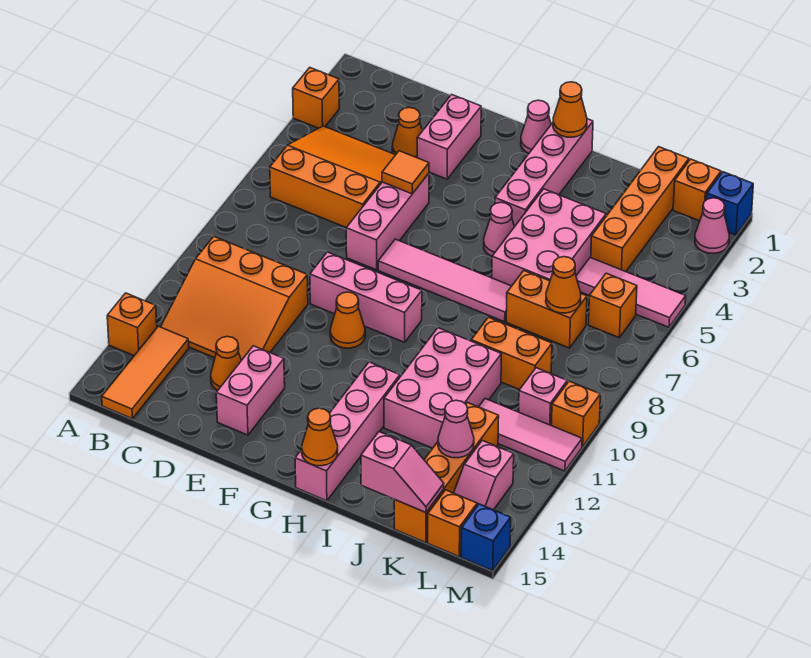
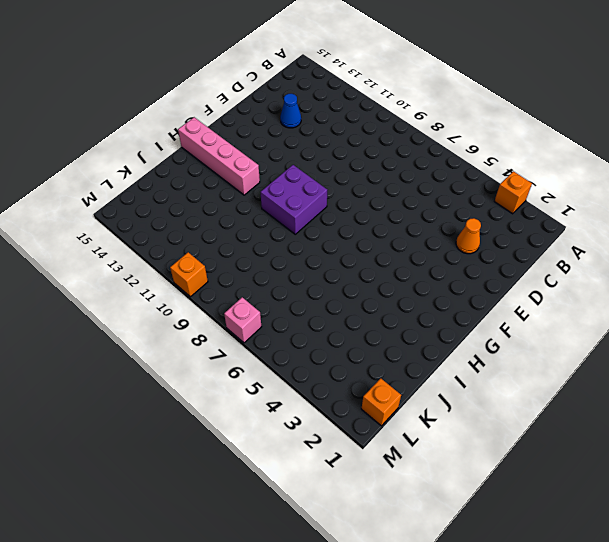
blue 1x1 cone [280,94,301,128] -> orange 1x1 cone [211,336,241,390]
purple 2x2 brick [261,165,327,234] -> pink 1x3 brick [310,252,422,342]
pink 1x1 brick [224,297,261,343] -> pink 1x1 brick moved to [519,368,567,425]
none -> orange 1x1 brick [107,293,157,356]
none -> orange 3x3 slope [270,126,395,227]
none -> orange 3x3 slope [161,237,308,360]
none -> orange 1x3 tile [102,326,189,419]

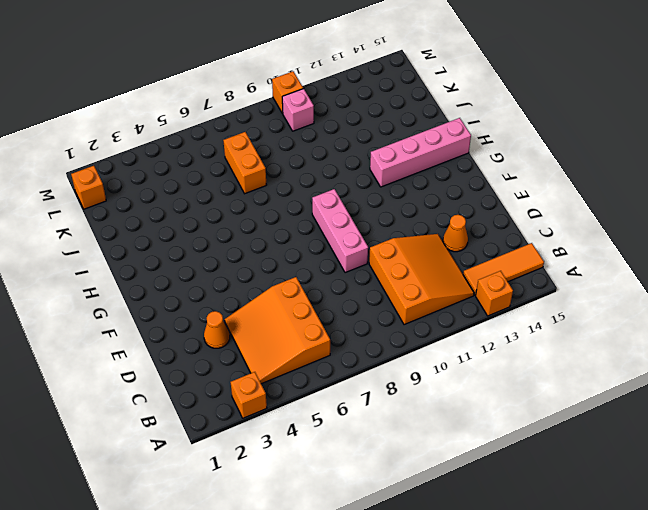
none -> pink 1x2 brick [417,95,481,179]
none -> pink 1x3 brick [346,173,429,270]
none -> pink 1x2 brick [216,346,285,435]
none -> pink 1x4 tile [378,239,511,322]

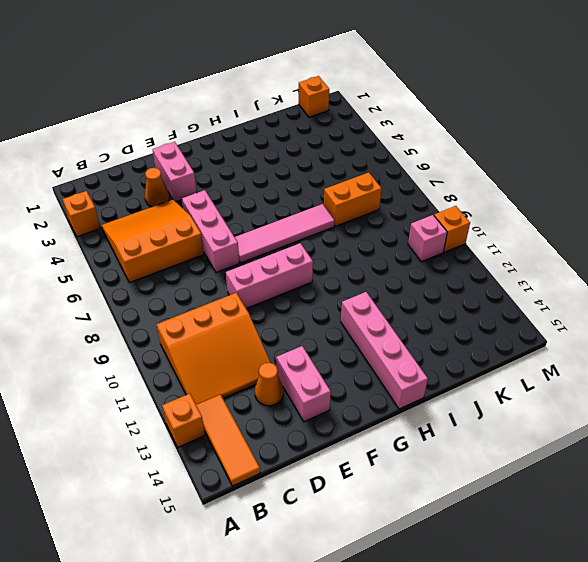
none -> orange 1x1 cone [330,292,365,348]
none -> pink 1x1 cone [521,100,551,153]
none -> pink 1x4 brick [495,119,593,227]
none -> pink 1x1 cone [484,202,514,256]

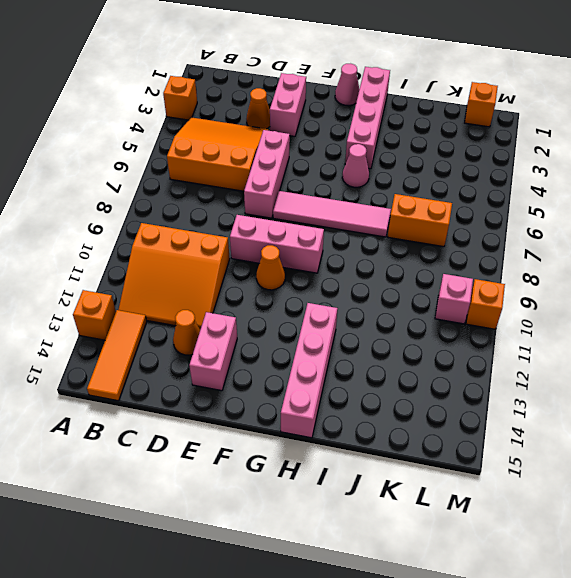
none -> pink 2x3 brick [492,189,606,286]
none -> pink 2x3 brick [384,328,502,448]
none -> orange 1x2 brick [471,317,552,390]
none -> orange 1x4 brick [591,147,689,272]

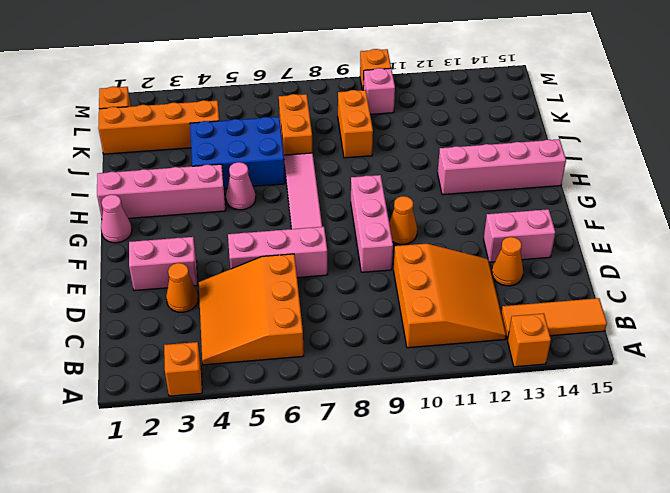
blue 2x3 brick [190,117,285,189] -> pink 2x3 brick [492,189,606,286]
none -> pink 2x3 brick [384,328,502,448]
none -> pink 1x3 tile [576,257,686,327]
none -> pink 1x3 tile [479,399,582,471]
none -> orange 1x4 brick [394,402,499,543]

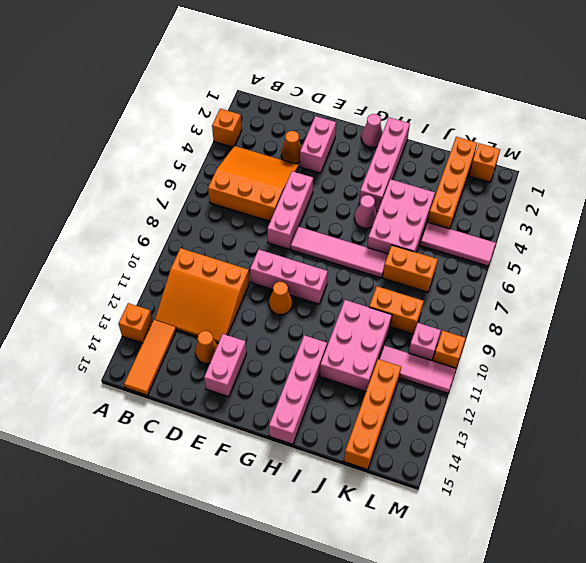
none -> orange 1x1 brick [588,273,637,338]
none -> pink 1x2 slope [454,441,514,510]
none -> orange 1x1 brick [428,490,477,556]
none -> blue 1x1 brick [707,172,753,235]

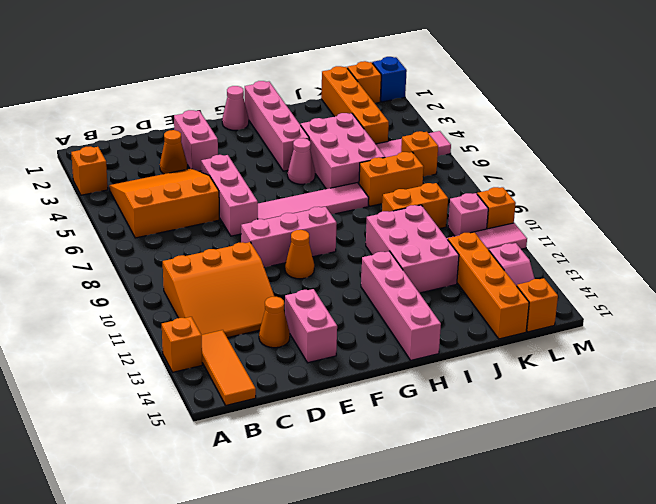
none -> pink 1x1 cone [695,198,729,253]
none -> blue 1x1 brick [461,504,511,571]
none -> orange 1x1 tile [382,151,429,194]
none -> orange 1x1 cone [553,82,587,137]

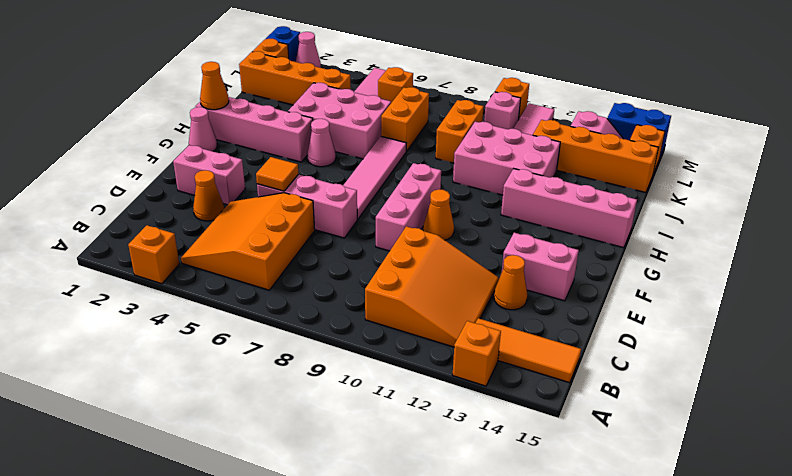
blue 1x2 brick [607,103,671,157] -> blue 1x1 brick [461,504,511,571]
none -> orange 1x1 cone [302,408,338,466]
none -> pink 1x2 slope [361,432,444,512]
none -> orange 1x1 cone [546,257,581,313]
none -> pink 1x1 cone [438,400,474,458]

